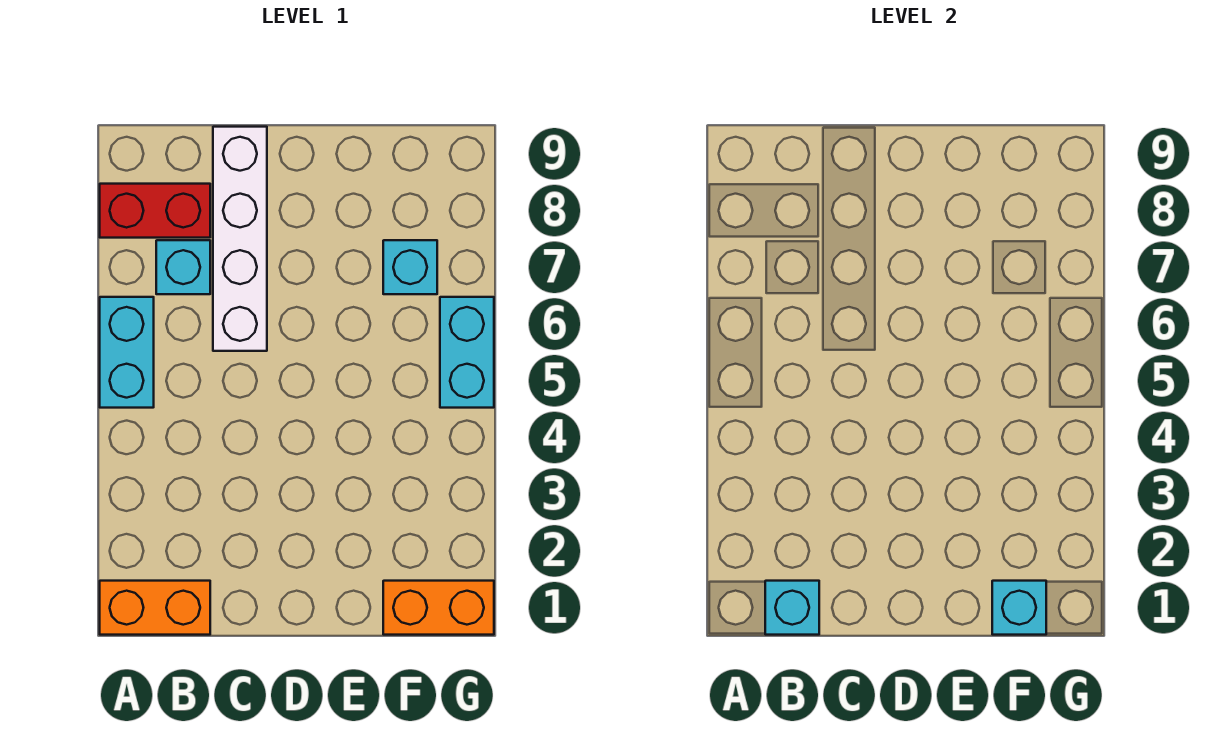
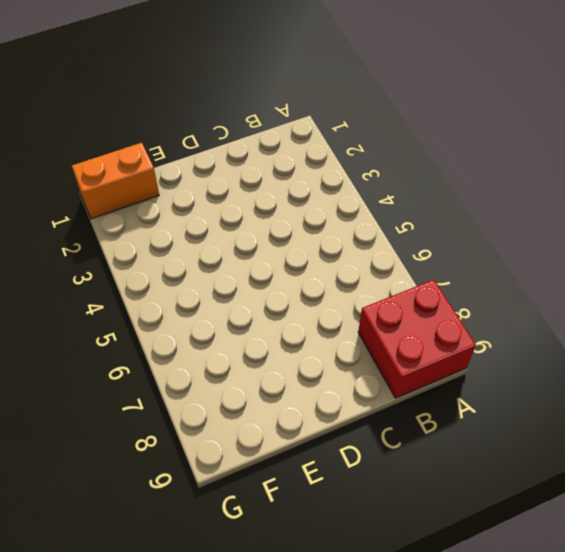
red 2x2 brick [358,280,476,398] -> red 1x2 brick [100,184,210,238]
none -> orange 1x2 brick [100,581,210,635]
none -> cyan 1x2 brick [100,297,154,408]

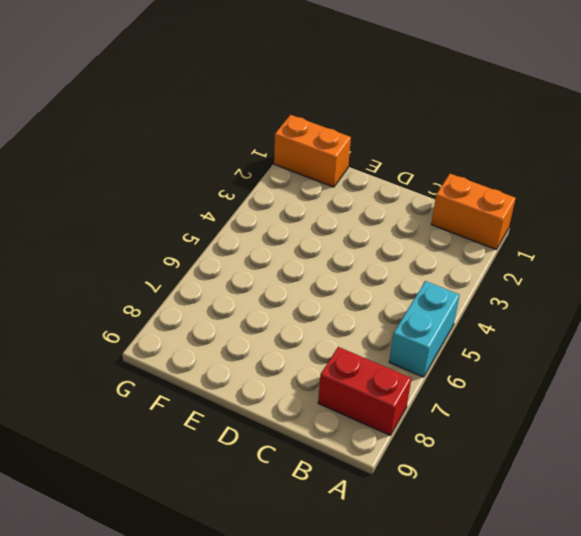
none -> cyan 1x1 brick [156,240,210,294]
none -> white 1x4 brick [213,127,267,351]

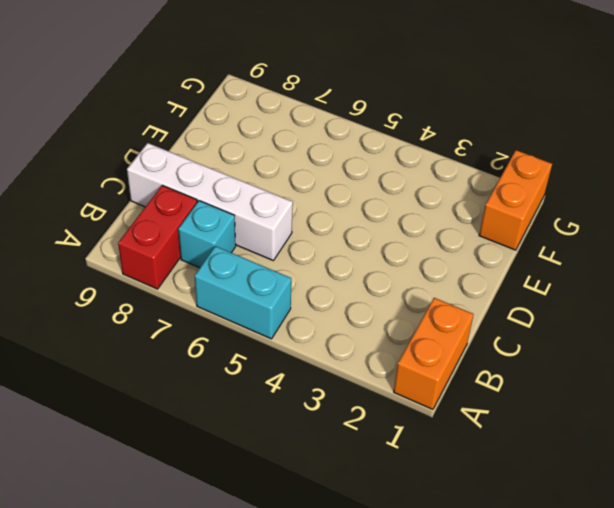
none -> cyan 1x1 brick [383,240,437,294]
none -> cyan 1x2 brick [440,297,494,408]

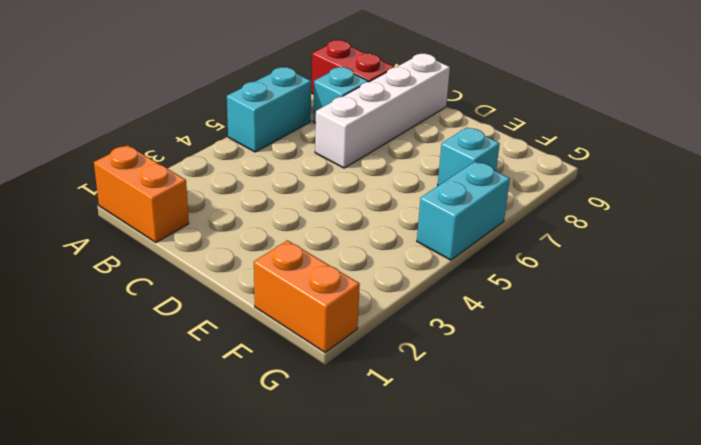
none -> cyan 1x1 brick [765,581,819,635]
none -> cyan 1x1 brick [992,581,1046,635]

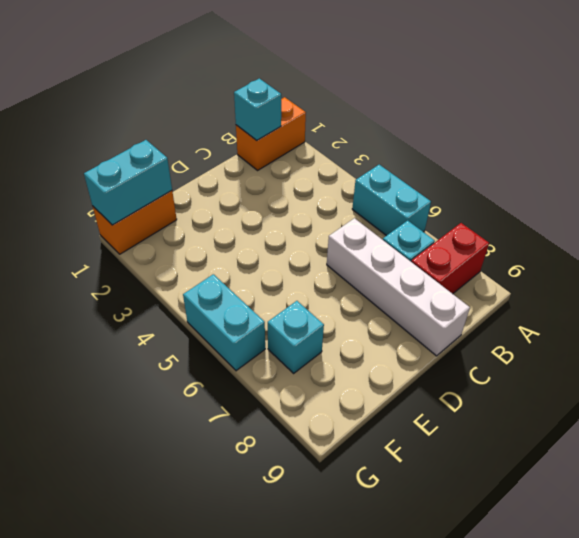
cyan 1x2 brick [84,140,172,225] -> cyan 1x1 brick [992,581,1046,635]

